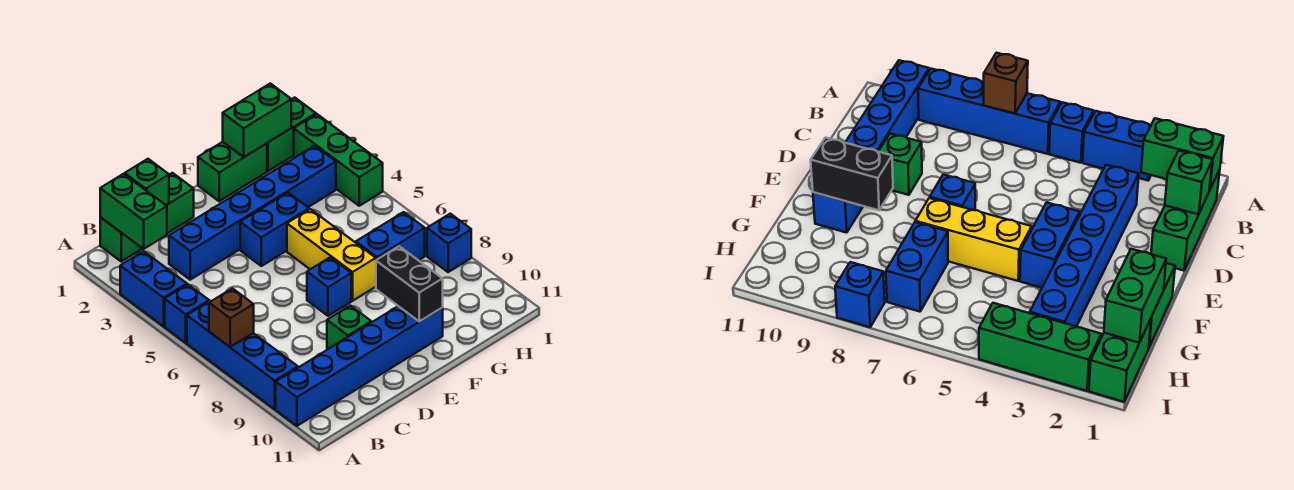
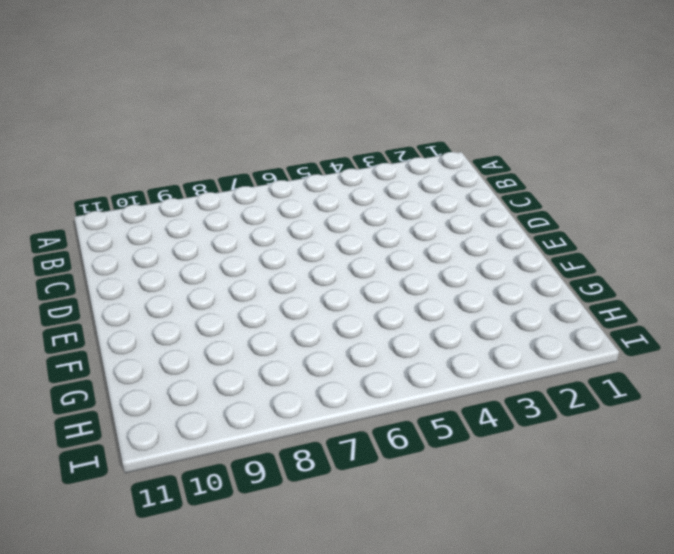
none -> blue 1x2 brick [120,251,187,326]
none -> blue 1x1 brick [165,284,209,343]
none -> blue 1x4 brick [187,301,298,409]

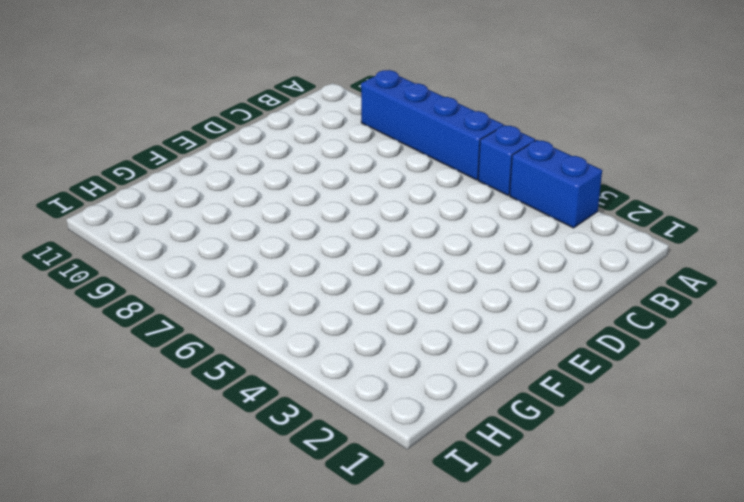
none -> blue 1x6 brick [276,306,443,426]
none -> green 1x3 brick [100,173,194,262]
none -> blue 1x6 brick [169,146,336,280]

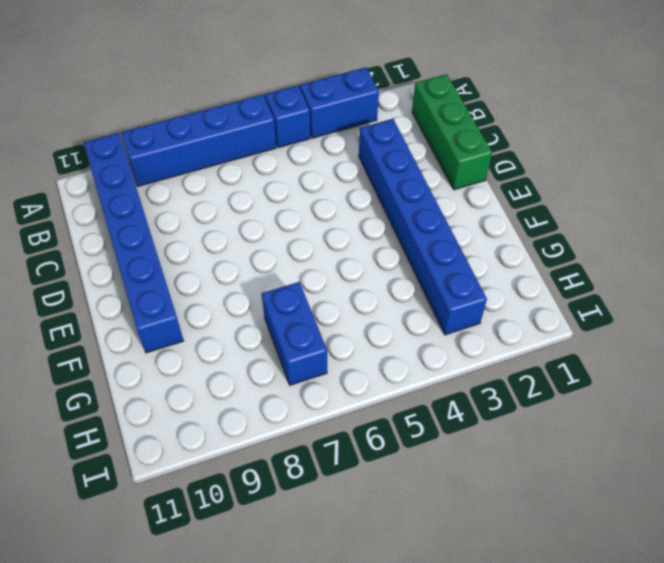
none -> green 1x1 brick [327,306,371,349]
none -> blue 1x2 brick [240,193,309,266]
none -> blue 1x1 brick [307,257,351,316]

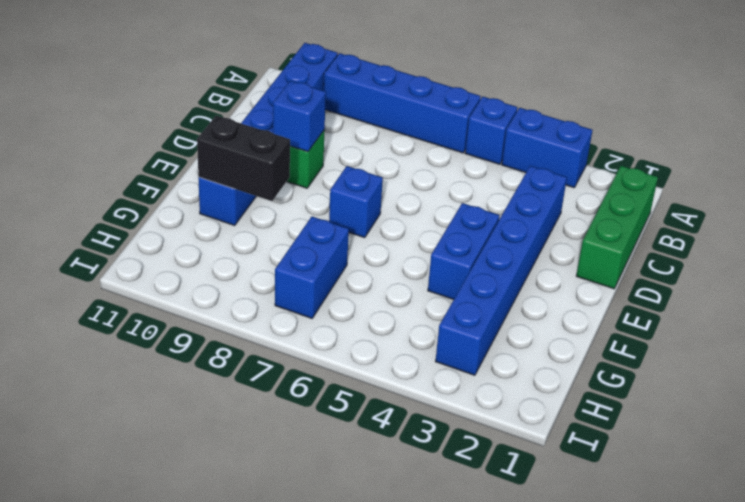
blue 1x1 brick [273,81,326,151] -> blue 1x1 brick moved to [427,214,471,272]
none -> green 1x2 brick [198,142,267,201]
none -> yellow 1x3 brick [287,209,376,301]
none -> green 1x2 brick [267,97,316,171]

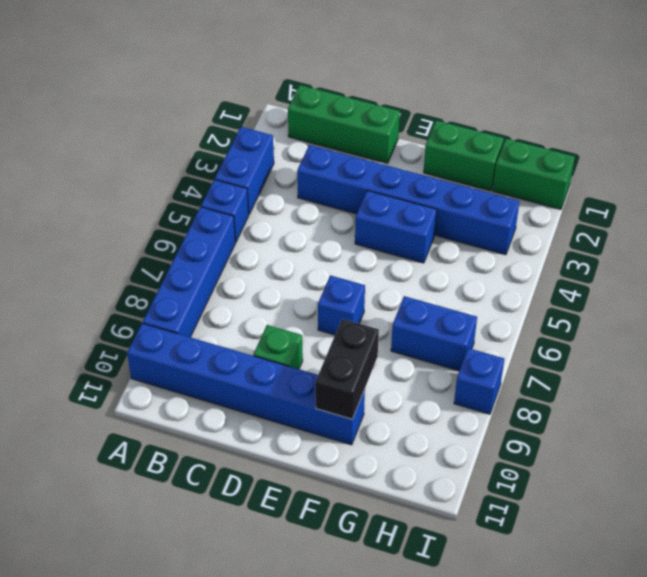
none -> yellow 1x3 brick [287,209,376,301]
none -> green 1x3 brick [294,114,383,206]
none -> brown 1x1 brick [209,288,254,347]

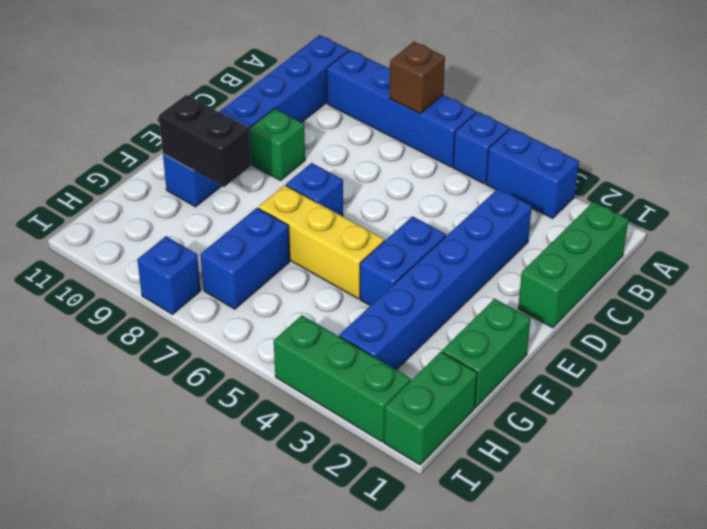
none -> green 1x2 brick [100,174,167,249]
none -> green 1x1 brick [125,159,169,205]
none -> green 1x2 brick [223,83,291,157]

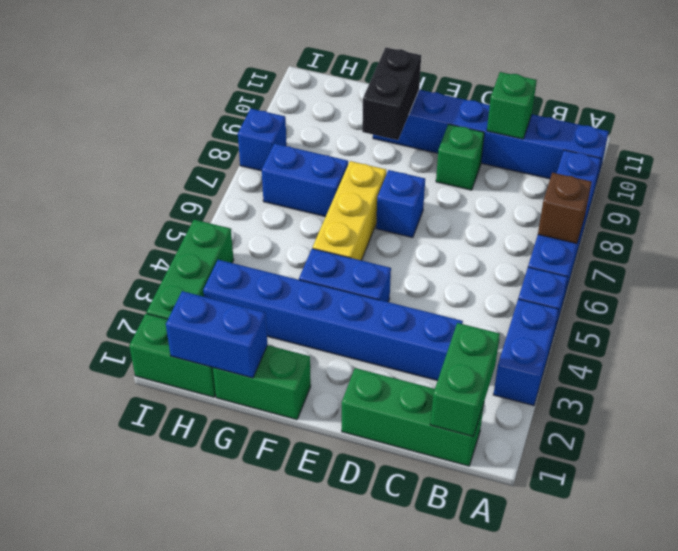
green 1x1 brick [487,72,537,139] -> green 1x1 brick moved to [125,159,169,205]
blue 1x2 brick [166,291,268,378] -> green 1x2 brick [223,83,291,157]

